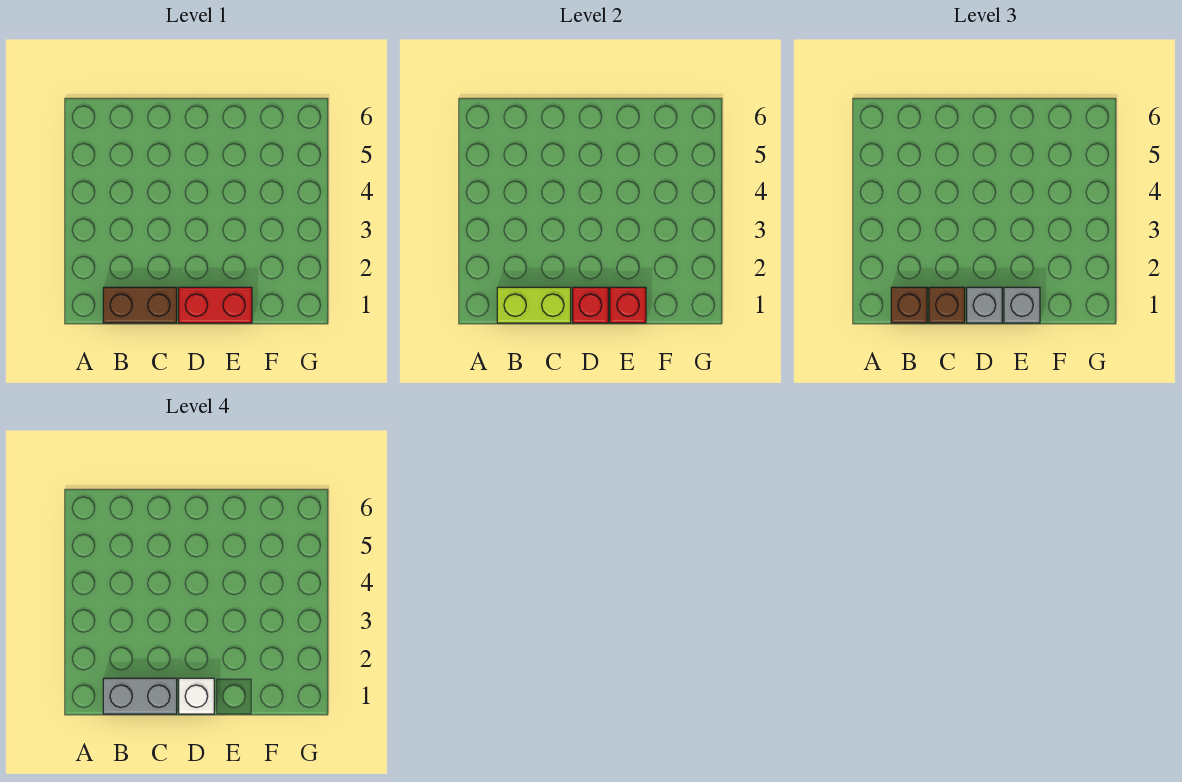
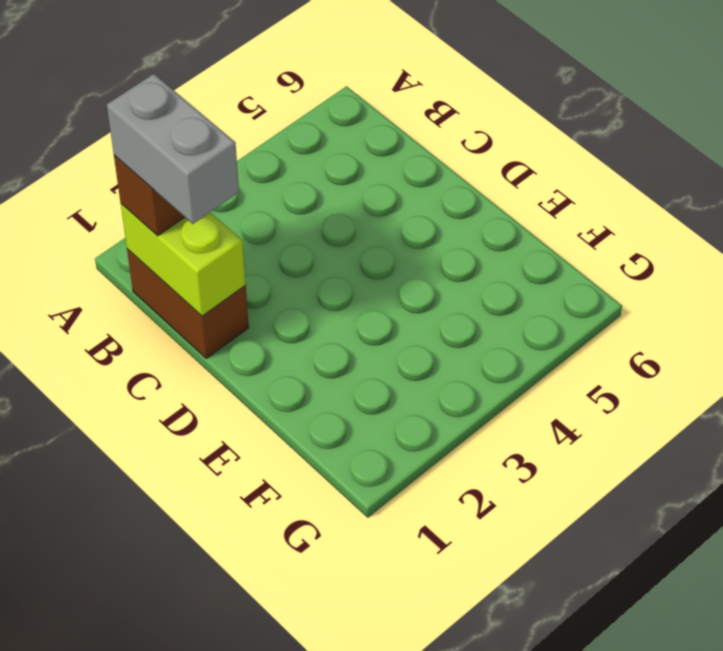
none -> red 1x2 brick [179,287,252,323]
none -> red 1x1 brick [573,287,608,323]

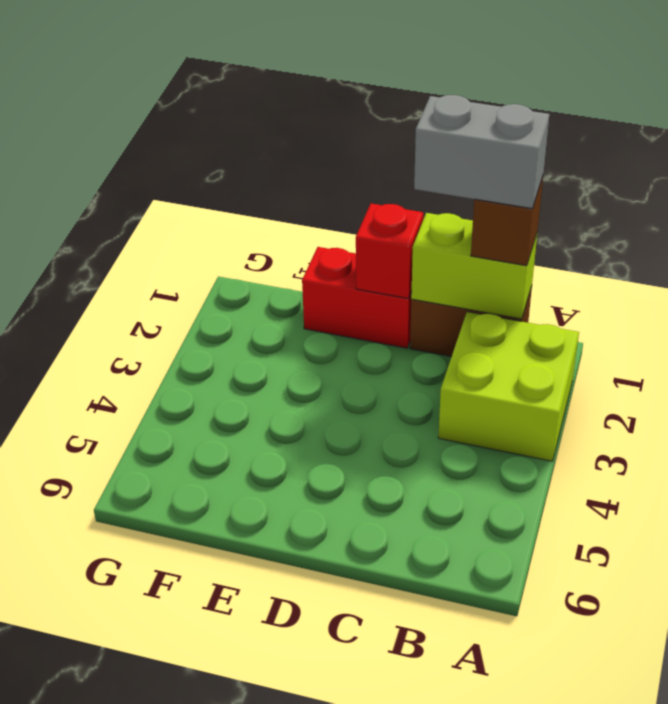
lime 2x2 brick [438,312,579,461] -> none
none -> red 1x1 brick [610,287,646,323]
none -> brown 1x1 brick [929,287,965,323]

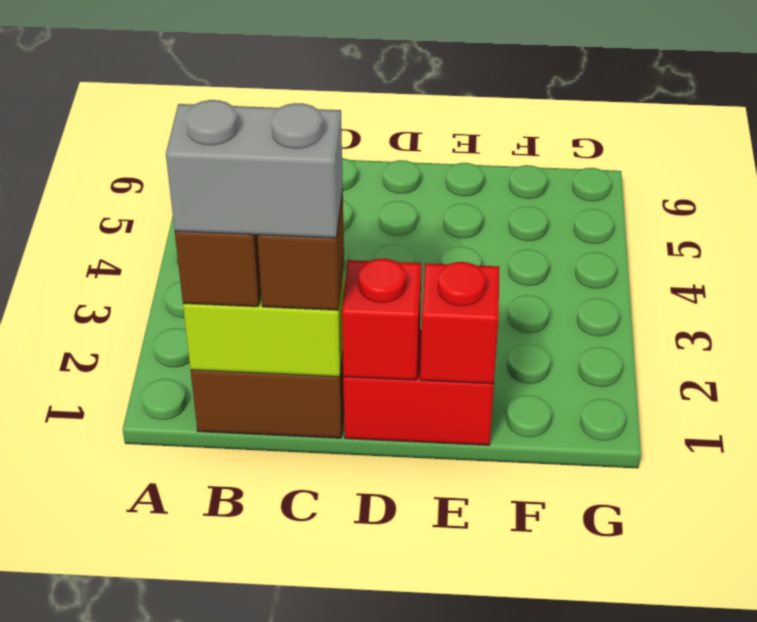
none -> grey 1x1 brick [967,287,1002,323]
none -> grey 1x1 brick [1004,287,1040,323]

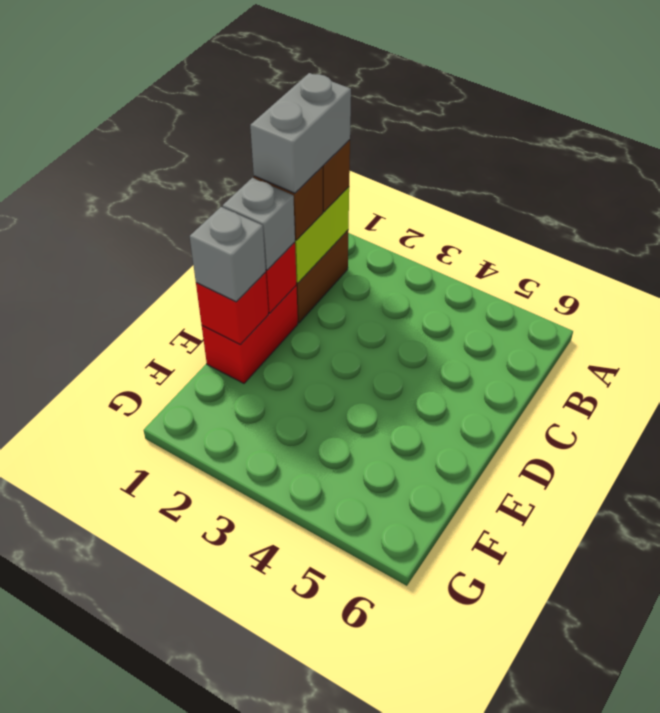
none -> white 1x1 brick [179,678,214,714]

